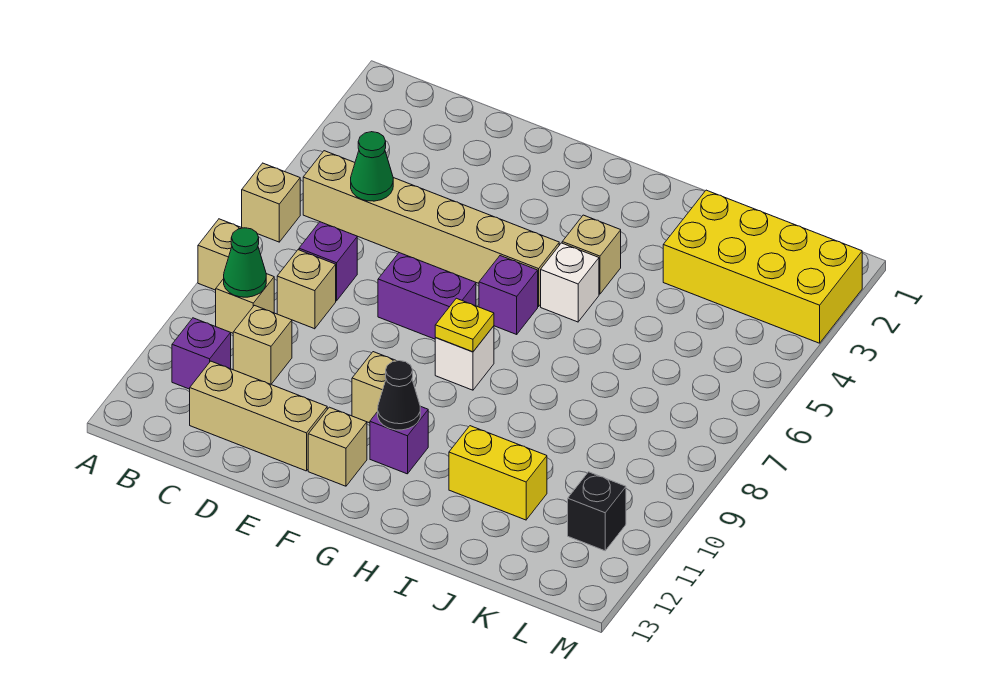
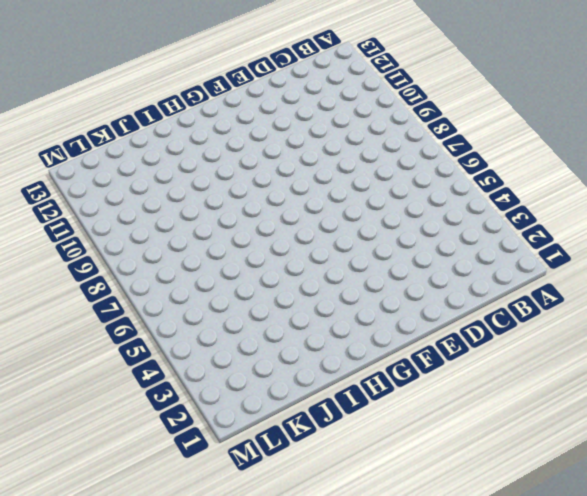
none -> tan 1x1 brick [242,163,300,242]
none -> tan 1x1 brick [198,219,242,290]
none -> tan 1x6 brick [303,151,559,307]

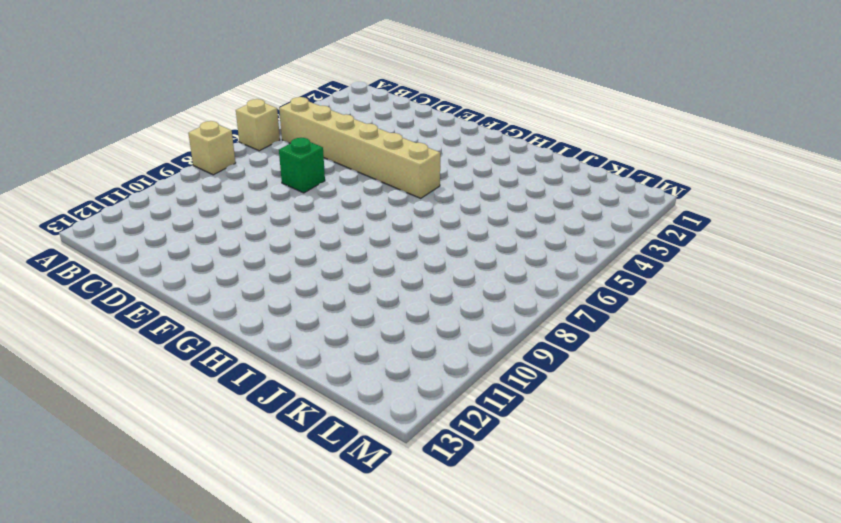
green 1x1 brick [279,138,325,193] -> none
none -> tan 1x1 brick [216,274,274,333]
none -> purple 1x1 brick [172,318,231,389]
none -> purple 1x1 brick [299,222,357,301]

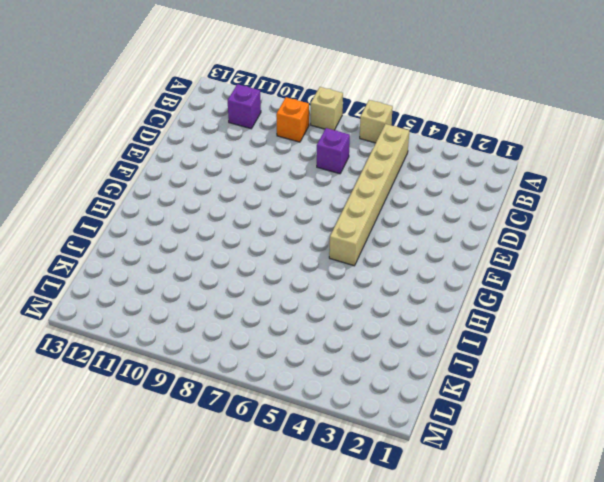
orange 1x1 brick [276,97,309,142] -> tan 1x1 brick [216,274,274,333]
none -> tan 1x1 brick [277,250,336,329]
none -> tan 1x1 brick [233,305,292,384]
none -> tan 1x3 brick [190,361,327,471]

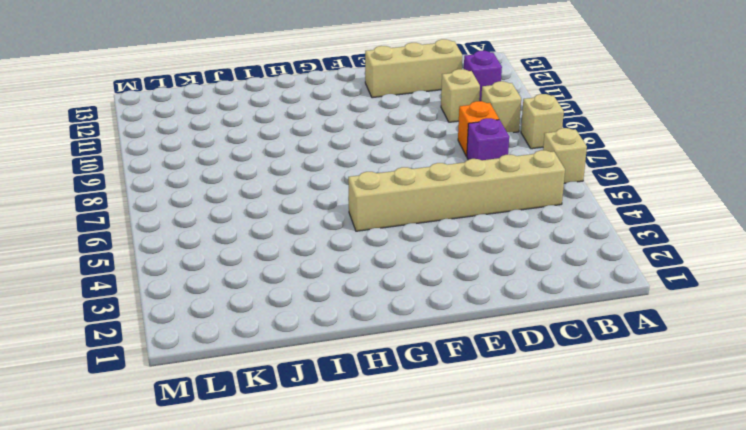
orange 1x1 brick [458,101,499,157] -> tan 1x1 brick [277,250,336,329]
none -> purple 1x2 brick [378,253,476,339]
none -> tan 1x1 brick [352,352,396,423]
none -> tan 1x1 brick [308,407,367,486]

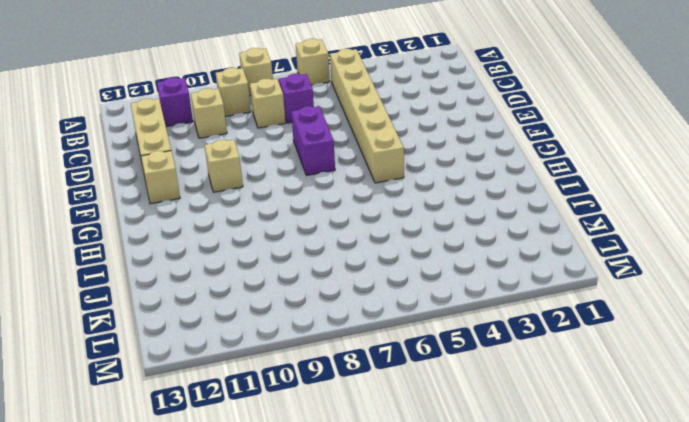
none -> purple 1x1 brick [479,256,538,334]
none -> white 1x1 brick [435,326,494,390]
none -> purple 1x1 brick [370,406,428,474]

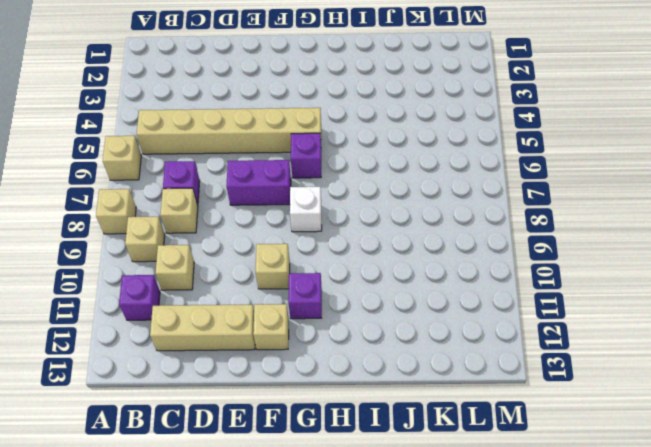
none -> tan 1x1 brick [562,215,621,294]
none -> white 1x1 brick [541,243,599,322]
none -> yellow 1x2 brick [449,426,547,520]

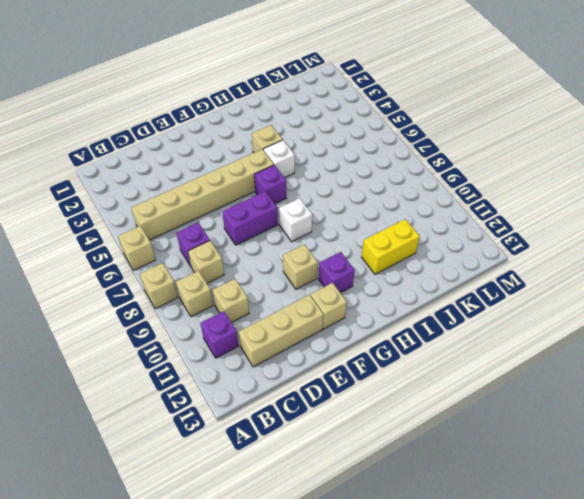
none -> yellow 2x4 brick [663,190,862,343]
none -> black 1x1 brick [568,472,626,551]
none -> green 1x1 cone [224,228,266,297]

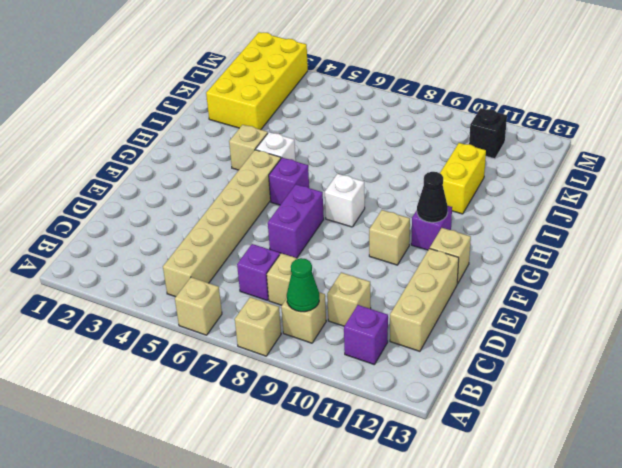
none -> green 1x1 cone [351,132,393,201]
none -> yellow 1x1 plate [435,298,494,352]

